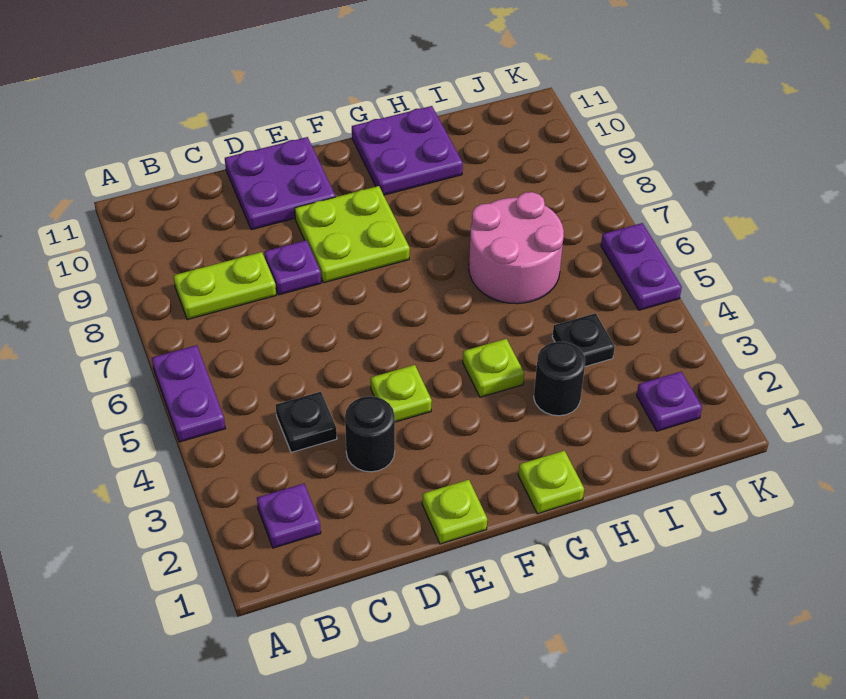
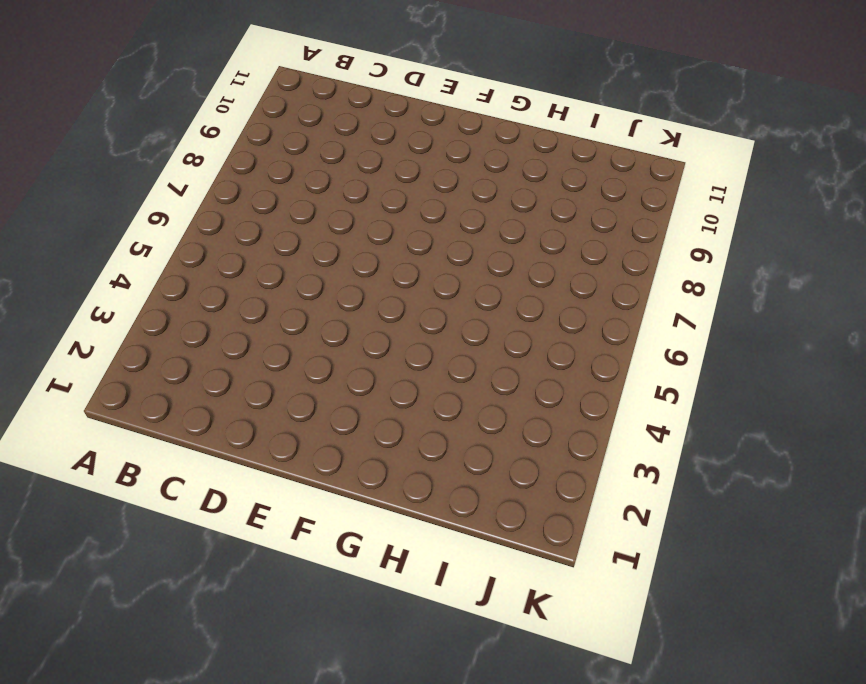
none -> purple 1x2 plate [152,345,225,442]
none -> purple 1x1 plate [257,484,321,548]
none -> lime 1x2 plate [173,252,276,320]

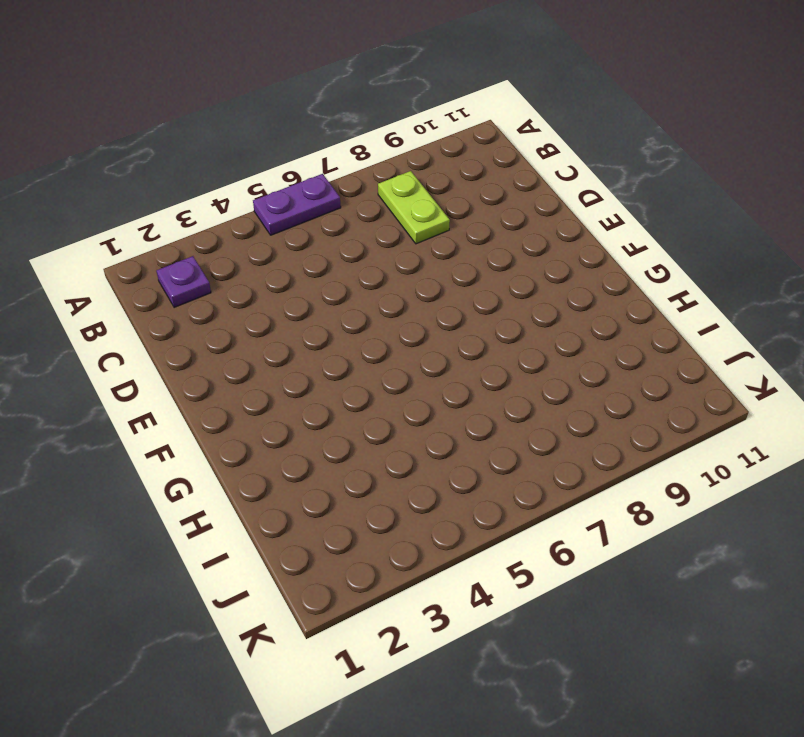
none -> black 1x1 plate [276,392,337,452]
none -> black 1x1 round brick [345,396,395,472]
none -> purple 1x1 plate [264,240,321,295]

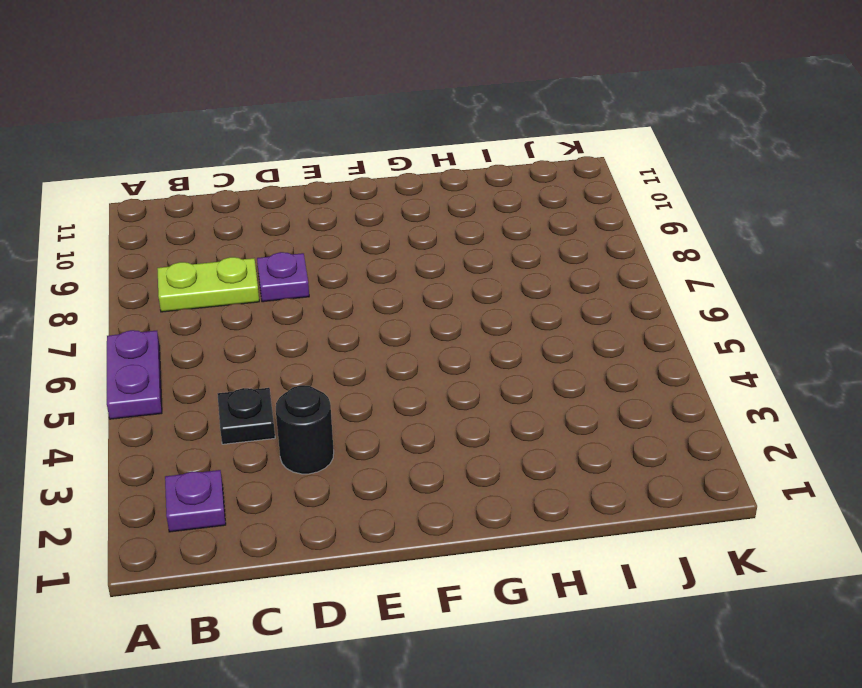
none -> purple 2x2 plate [225,137,335,230]
none -> lime 1x1 plate [422,480,487,544]
none -> lime 1x1 plate [371,365,432,422]

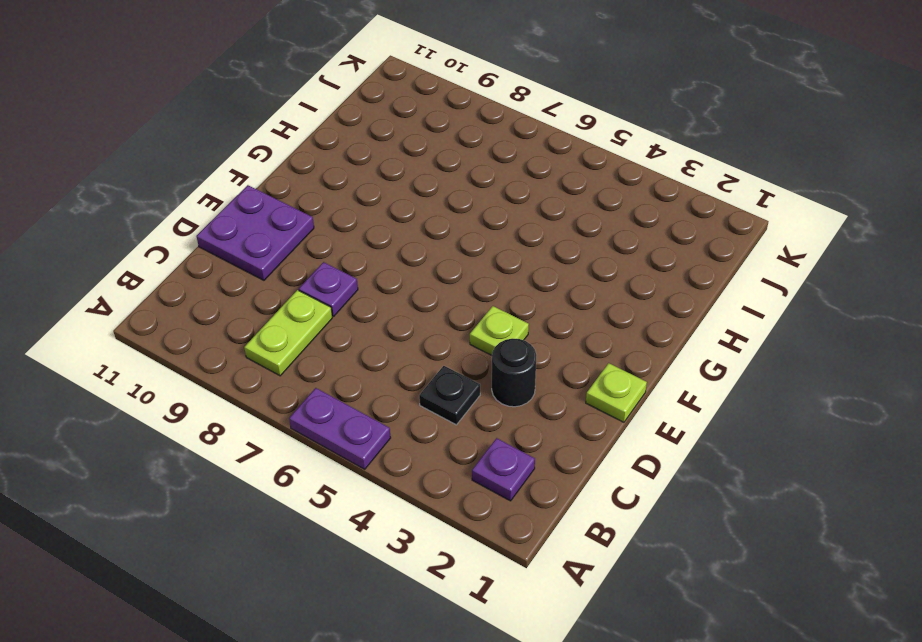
none -> lime 2x2 plate [295,186,410,283]
none -> lime 1x1 plate [518,451,584,514]
none -> lime 1x1 plate [463,339,524,397]

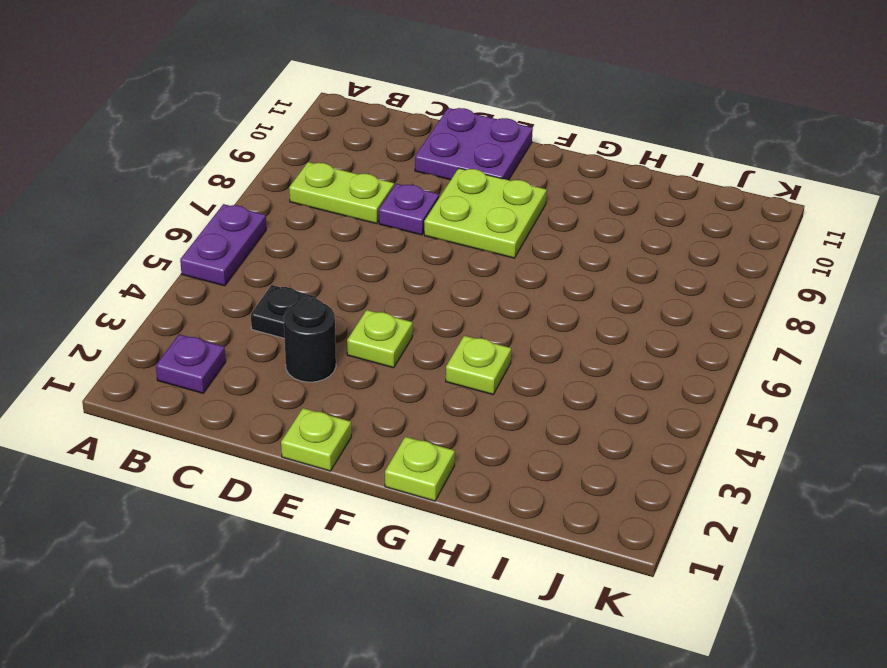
none -> purple 2x2 plate [352,106,463,195]
none -> black 1x1 round brick [534,342,585,416]
none -> pink 2x2 round brick [469,192,564,304]

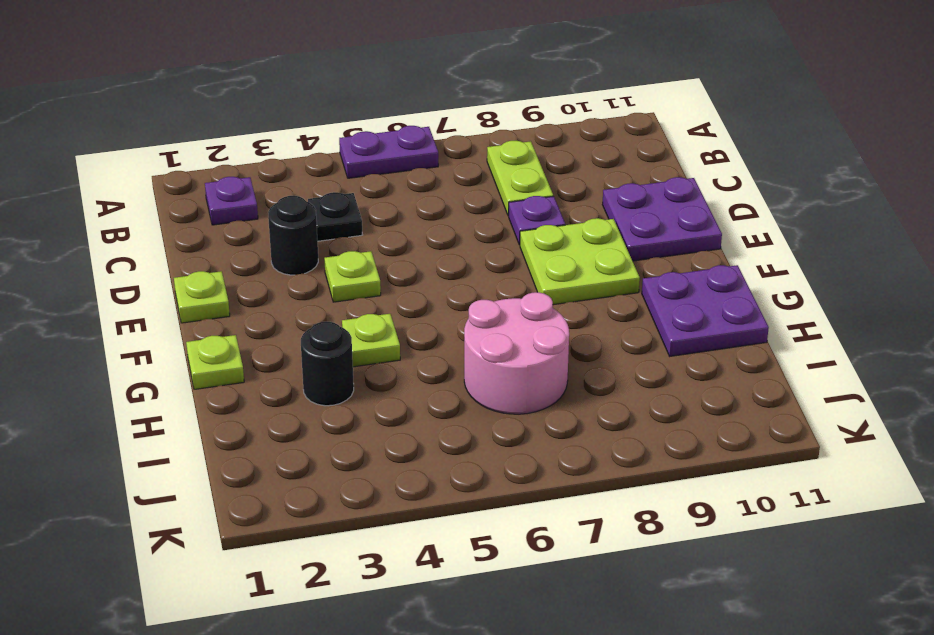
none -> black 1x1 plate [552,313,615,367]
none -> purple 1x1 plate [637,372,702,431]
none -> purple 1x2 plate [601,223,682,310]

